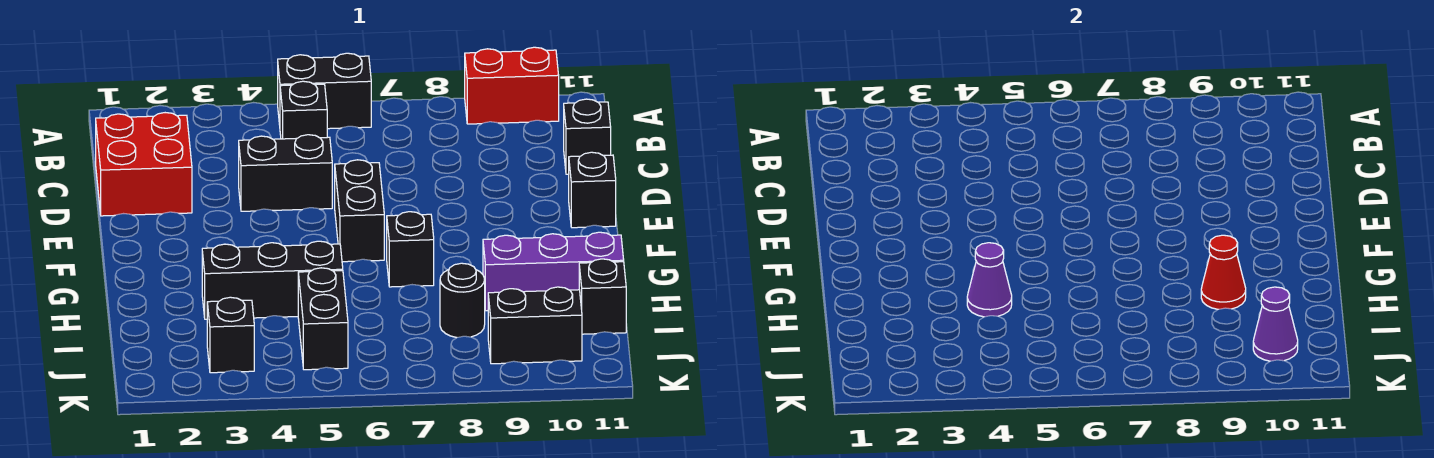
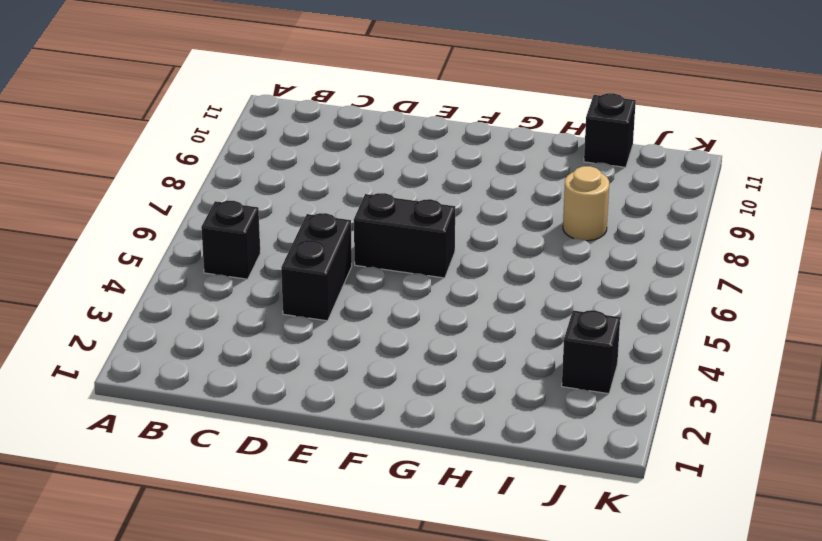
tan 1x1 round brick [563,166,609,241] -> black 1x1 round brick [440,263,485,338]
none -> black 1x2 brick [278,53,371,129]
none -> red 1x2 brick [465,47,559,124]
none -> red 2x2 brick [96,113,192,216]

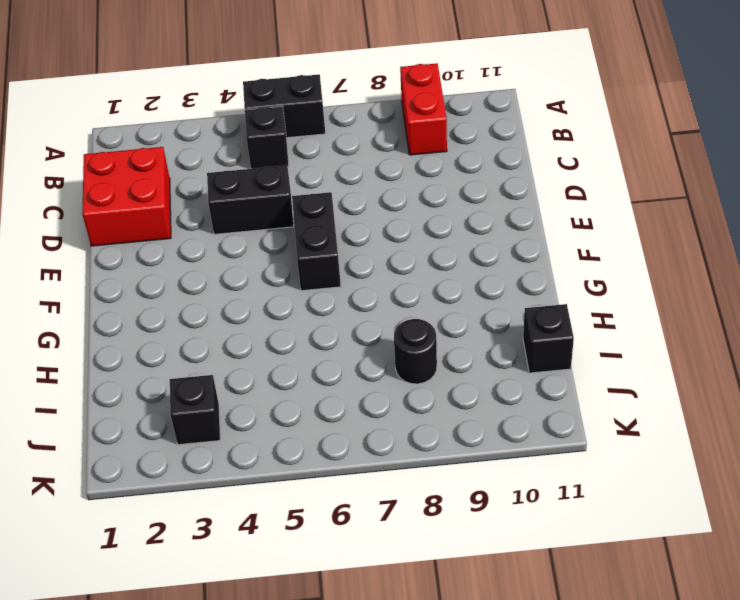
red 1x2 brick [400,63,447,155] -> red 1x2 brick turned to [465,47,559,124]
none -> black 1x1 brick [564,99,611,174]
none -> black 1x1 brick [569,152,616,228]
none -> black 1x1 brick [387,212,434,287]

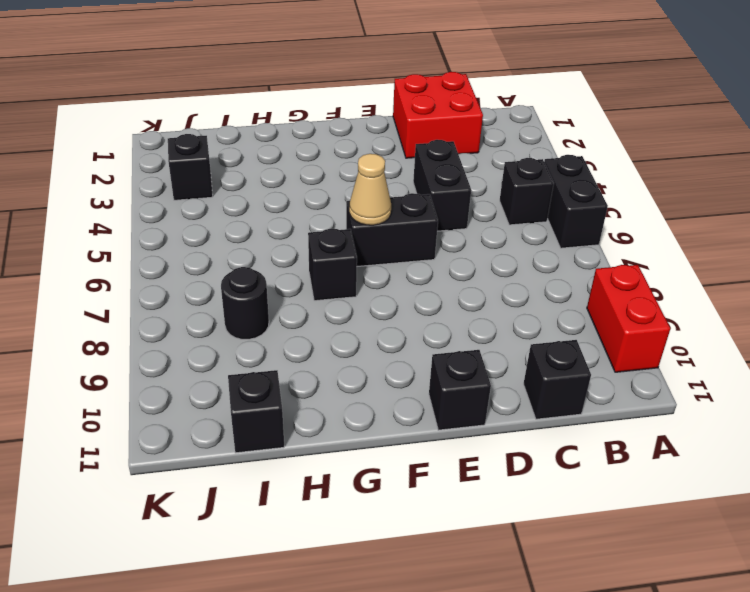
tan 1x1 cone [349,154,391,225] -> none
none -> black 1x3 brick [202,241,343,319]
none -> purple 1x3 brick [483,232,624,311]
none -> black 1x2 brick [298,268,348,370]

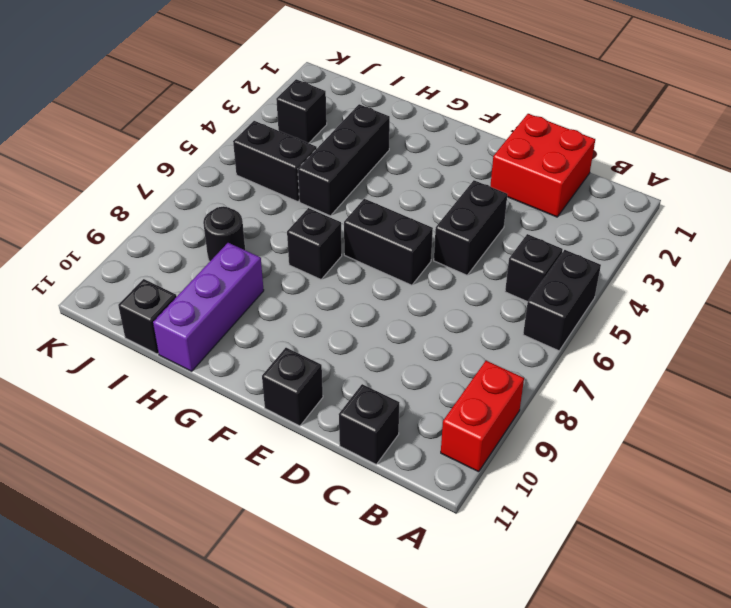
none -> black 1x2 brick [488,287,582,364]
none -> purple 1x1 cone [967,243,1012,317]
none -> red 1x1 cone [1201,235,1246,309]

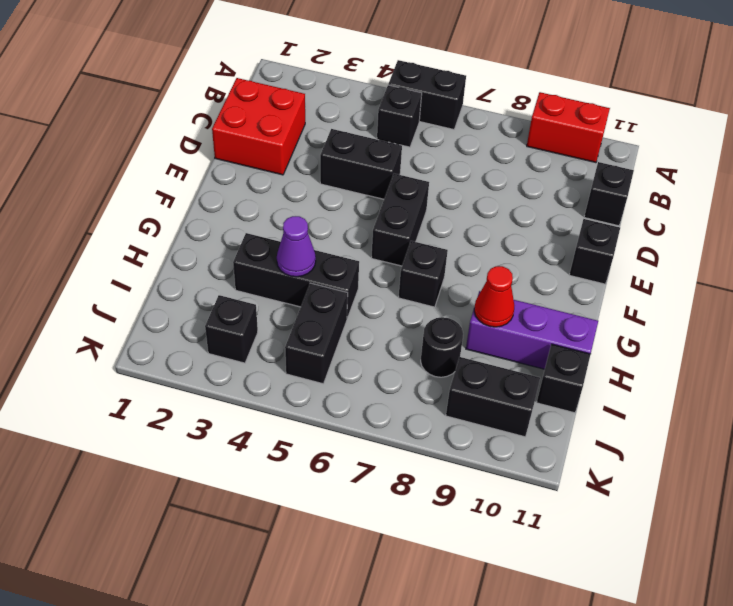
none -> purple 1x1 cone [1253,287,1298,361]

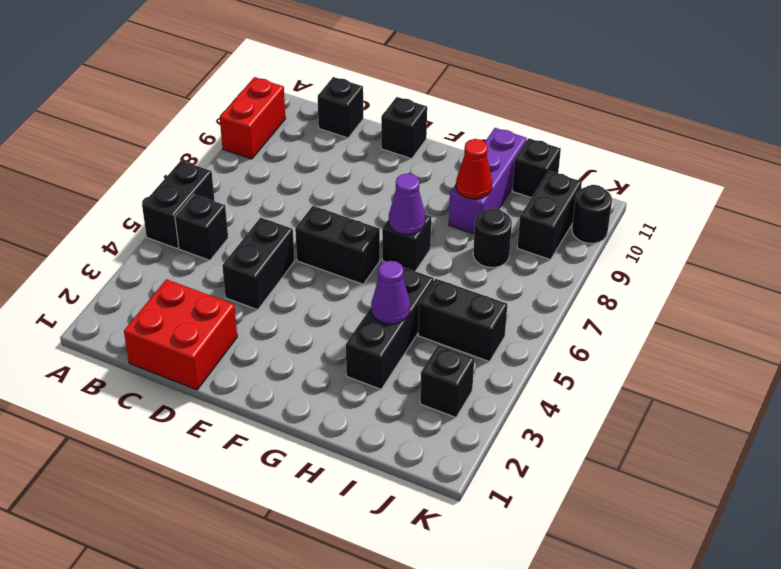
purple 1x1 cone [389,174,425,235] -> purple 1x1 cone moved to [1253,287,1298,361]
black 1x1 round brick [572,185,612,243] -> none

